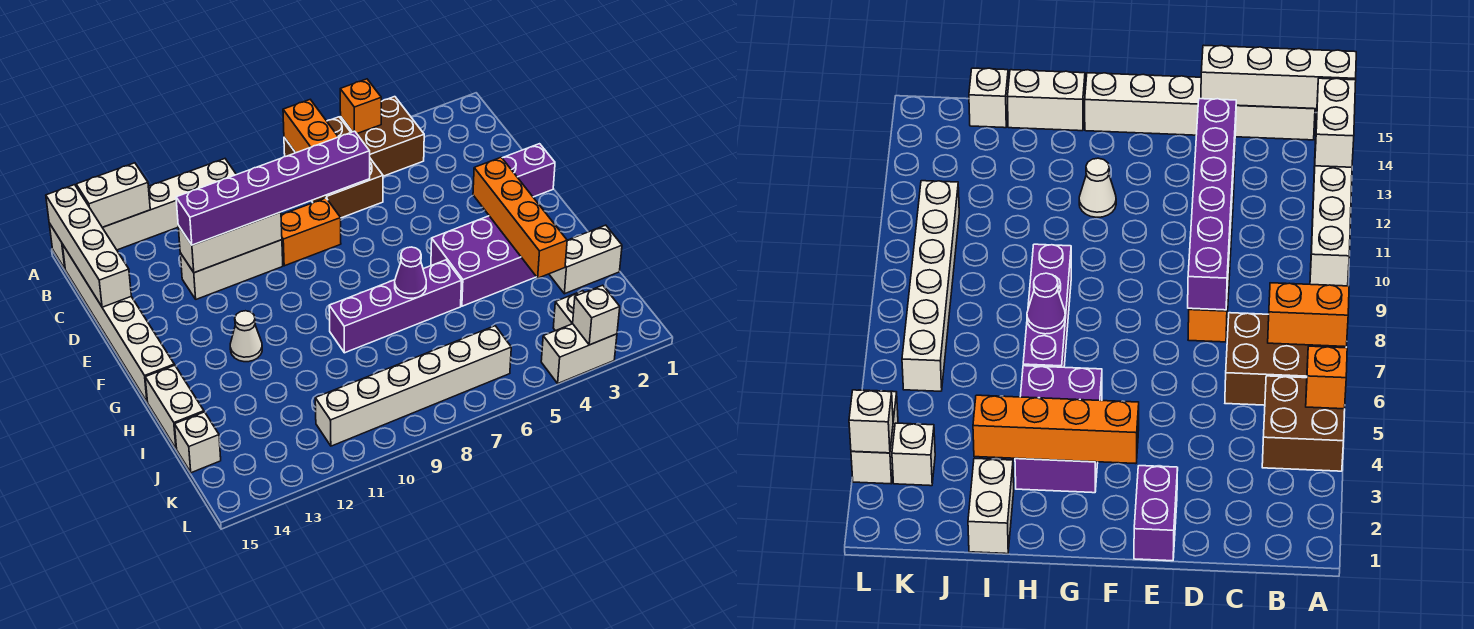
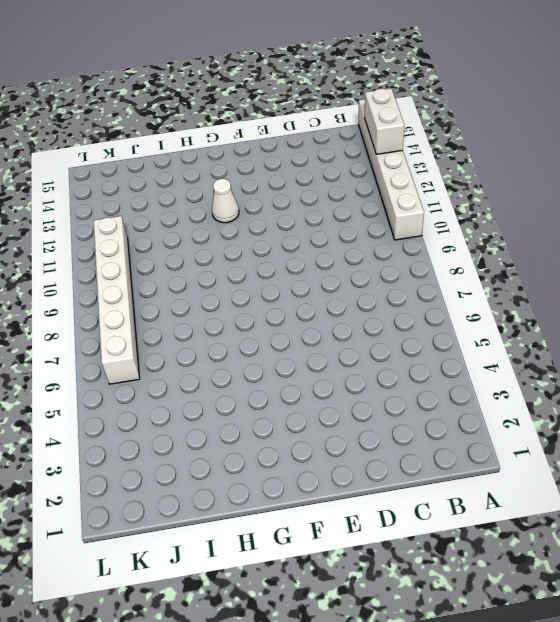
none -> brown 2x2 brick [341,97,424,176]
none -> brown 2x3 brick [284,117,383,218]
none -> white 1x6 brick [62,244,174,402]

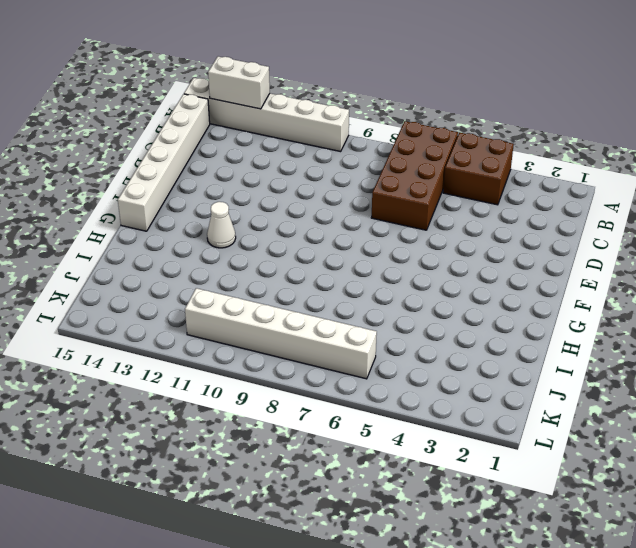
brown 2x4 brick [371,121,458,230] -> brown 2x3 brick [284,117,383,218]
none -> orange 1x2 brick [281,198,341,266]
none -> white 1x3 brick [180,240,283,299]
none -> purple 1x2 brick [502,144,555,197]

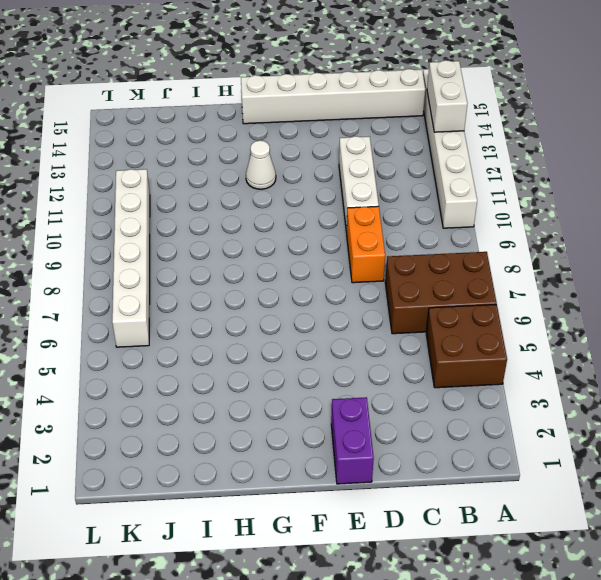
none -> purple 2x3 brick [431,216,536,306]
none -> purple 1x4 brick [329,260,461,353]
none -> white 1x2 brick [145,365,204,449]

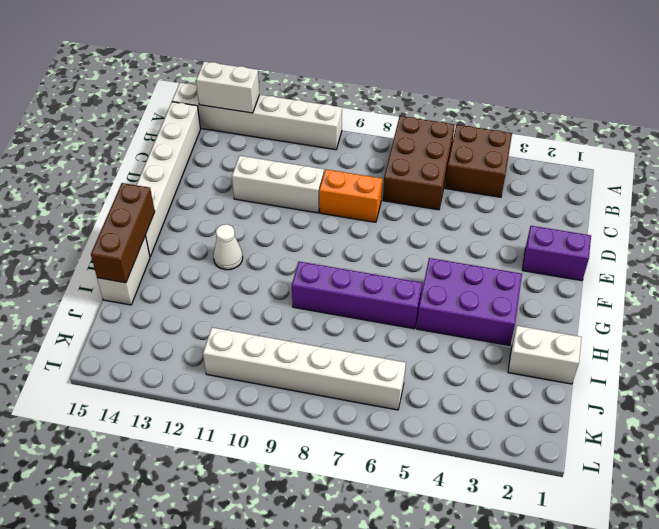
brown 1x3 brick [91,183,155,283] -> none
none -> white 1x1 brick [175,412,221,473]
none -> white 1x1 brick [553,291,584,331]
none -> white 1x2 brick [541,324,617,383]

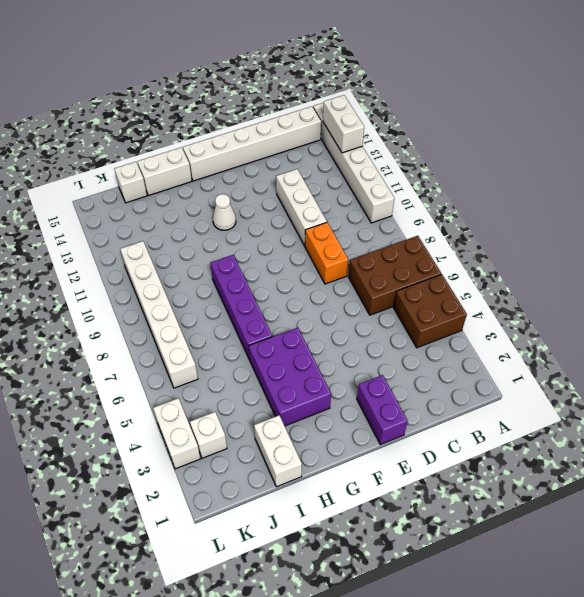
none -> orange 1x1 brick [340,79,381,134]
none -> orange 1x2 brick [283,100,338,153]
none -> white 1x4 brick [46,185,131,307]

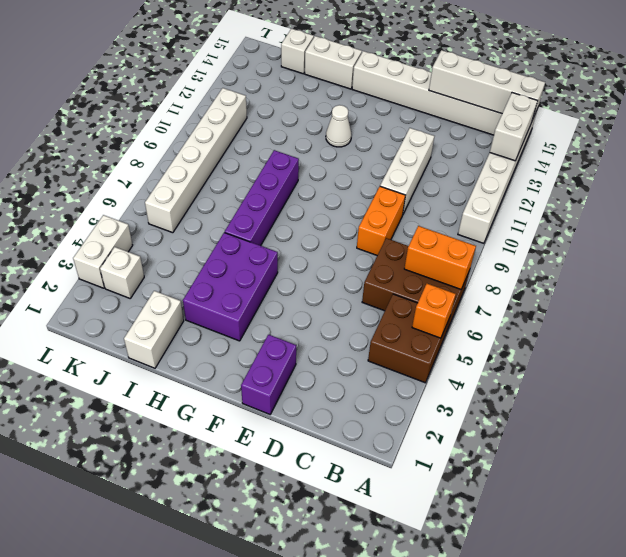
none -> white 1x3 brick [178,212,282,273]
none -> orange 1x4 brick [473,157,567,278]
none -> purple 1x1 cone [395,247,426,298]

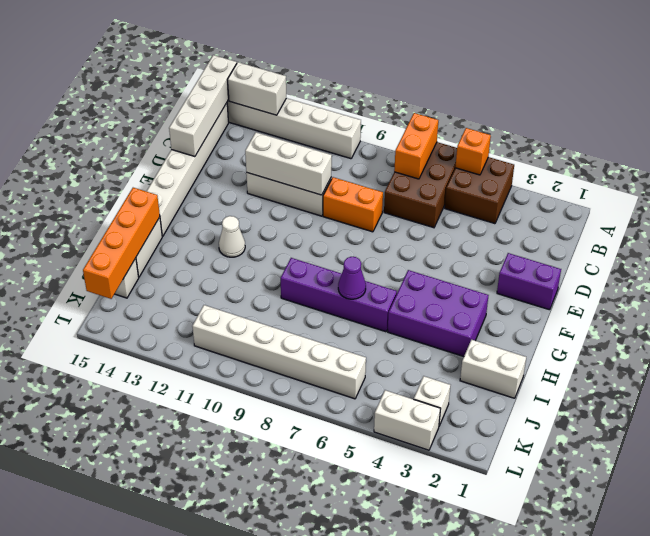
orange 1x4 brick [83,188,160,299] -> orange 1x4 brick moved to [473,157,567,278]
none -> white 1x1 brick [573,285,620,345]
none -> purple 1x6 brick [176,131,370,245]

